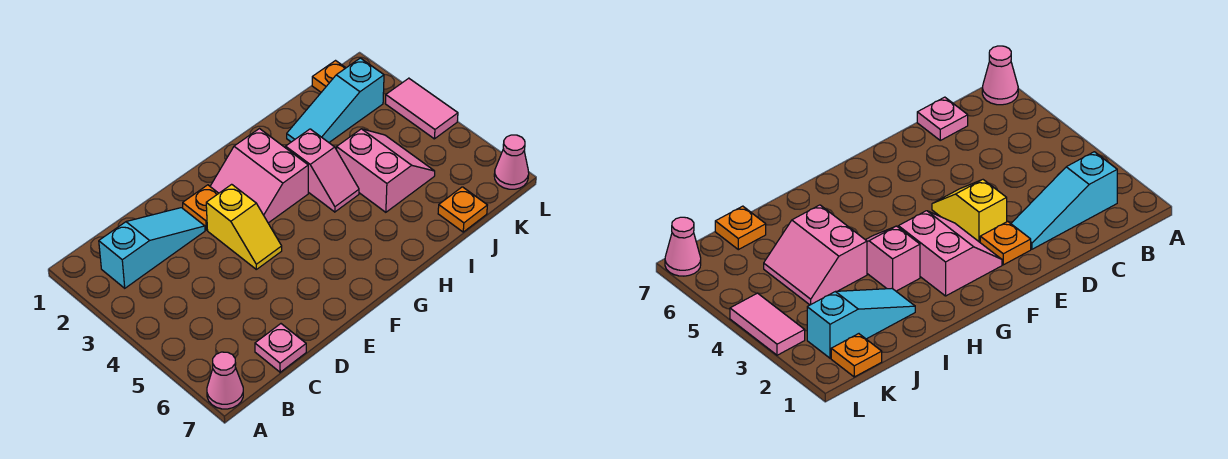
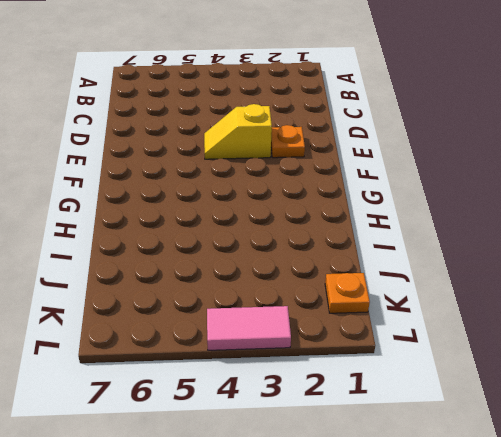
none -> pink 1x1 cone [207,352,243,409]
none -> cyan 1x3 slope [99,208,205,288]
none -> pink 1x1 plate [255,324,306,372]

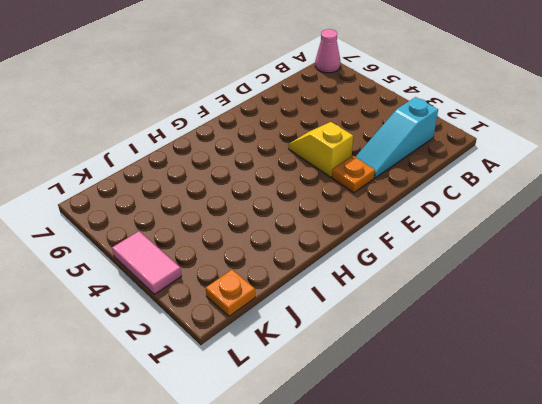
none -> pink 1x1 plate [255,324,306,372]
none -> pink 2x2 slope [210,129,308,223]
none -> pink 1x2 slope [286,129,359,212]

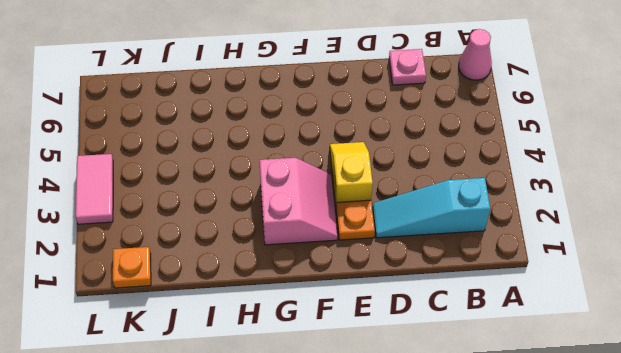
none -> pink 1x2 slope [286,129,359,212]
none -> cyan 1x3 slope [287,58,384,142]
none -> pink 2x2 slope [337,129,435,212]

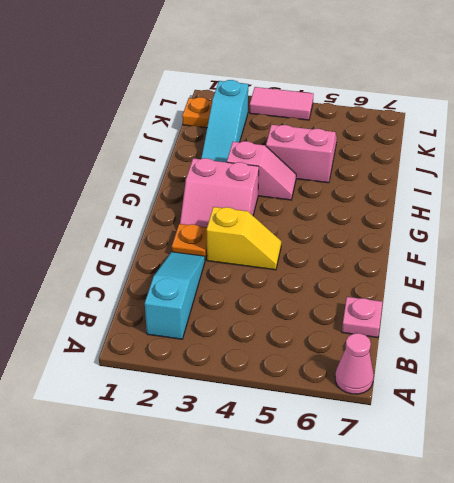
none -> orange 1x1 plate [438,187,487,232]
none -> pink 1x1 cone [494,135,529,189]

